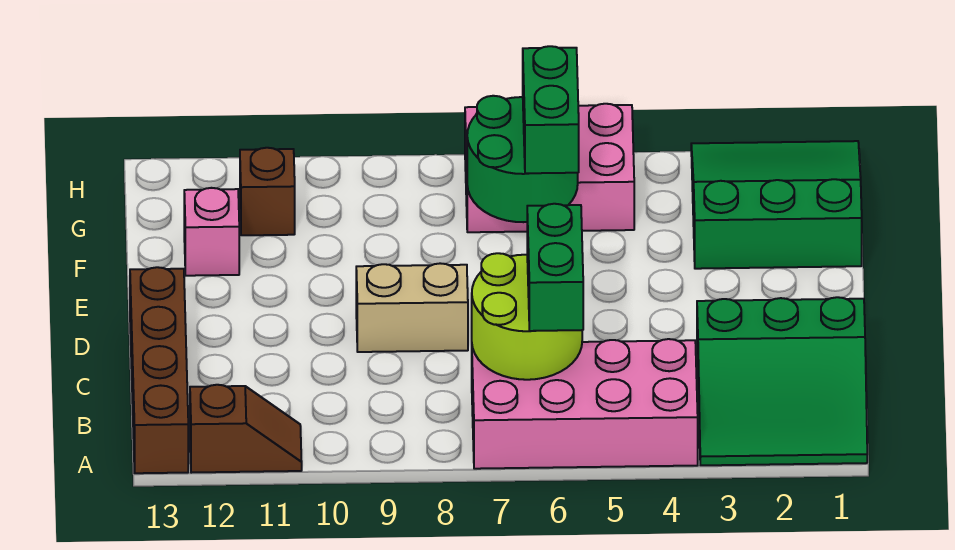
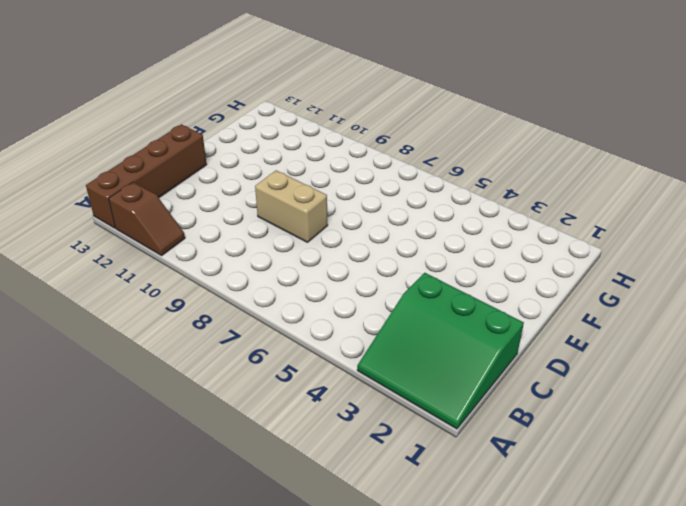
none -> pink 2x4 brick [472,339,698,469]
none -> green 3x3 slope [691,141,862,269]
none -> pink 1x1 brick [184,188,239,276]

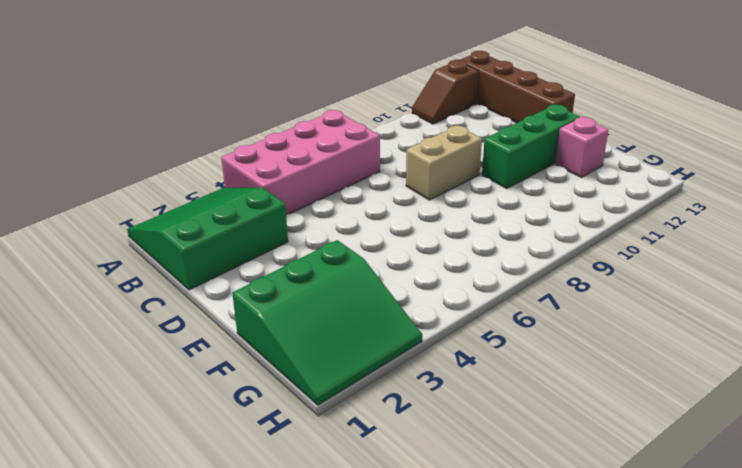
green 1x3 brick [482,105,580,189] -> none
none -> pink 2x3 brick [465,104,634,232]
none -> brown 1x1 brick [240,148,295,235]
none -> lime 2x2 round brick [472,253,582,380]

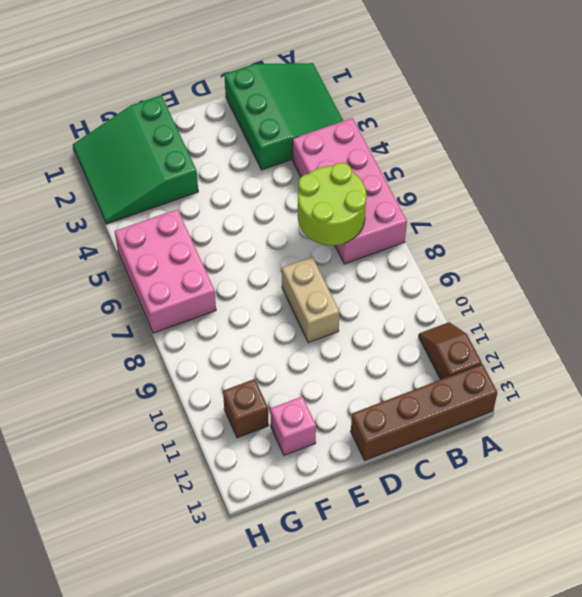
none -> green 2x2 round brick [467,96,578,222]
none -> green 1x2 brick [527,204,583,331]
none -> green 1x2 brick [523,46,579,173]

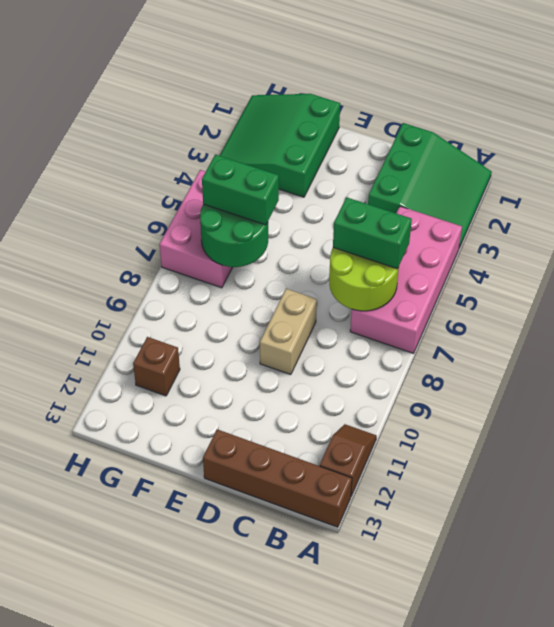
none -> pink 1x1 brick [184,188,239,276]

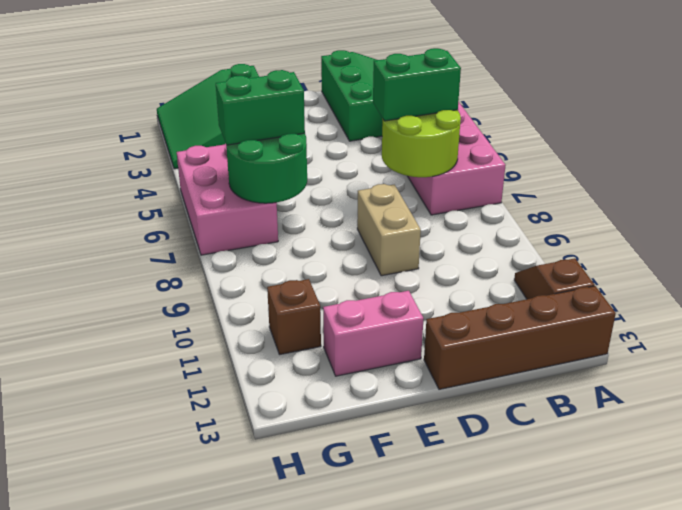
pink 1x2 brick [323,291,424,376] -> pink 1x1 brick [184,188,239,276]

